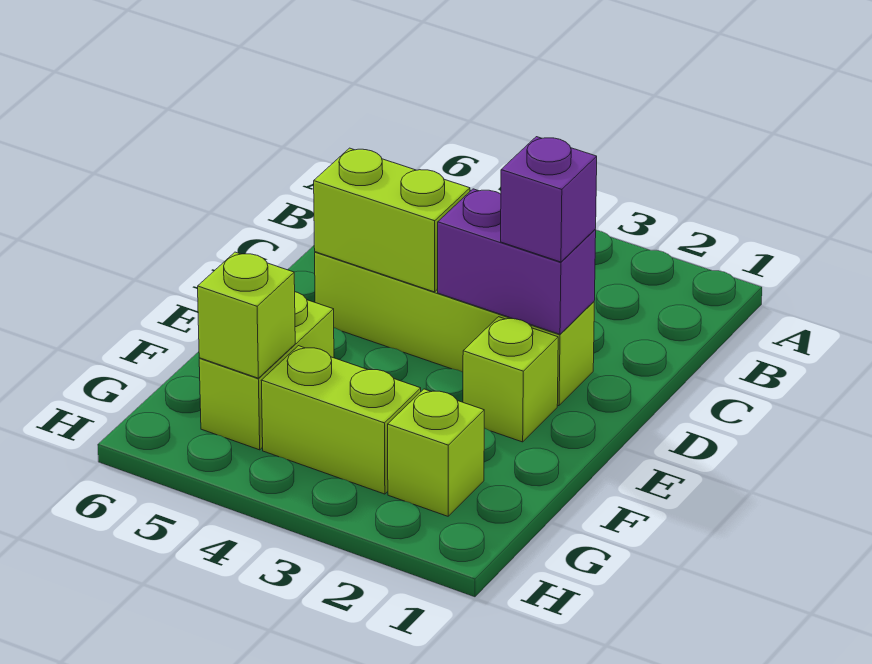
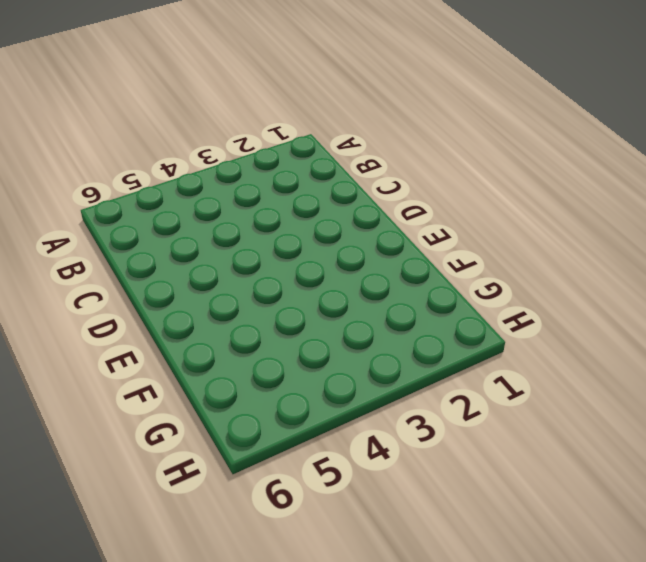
none -> lime 1x4 brick [315,252,594,406]
none -> lime 1x1 brick [463,317,558,442]

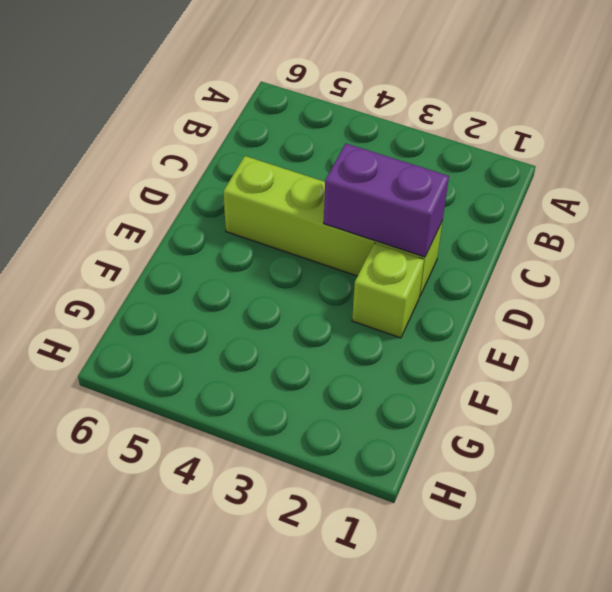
none -> lime 1x2 brick [199,292,334,450]
none -> lime 1x1 brick [388,389,484,516]

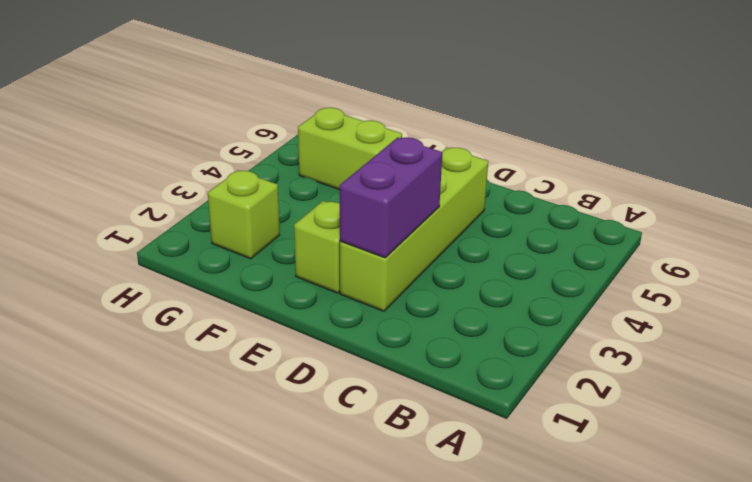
none -> lime 1x2 brick [261,346,421,494]
none -> lime 1x2 brick [314,148,470,292]

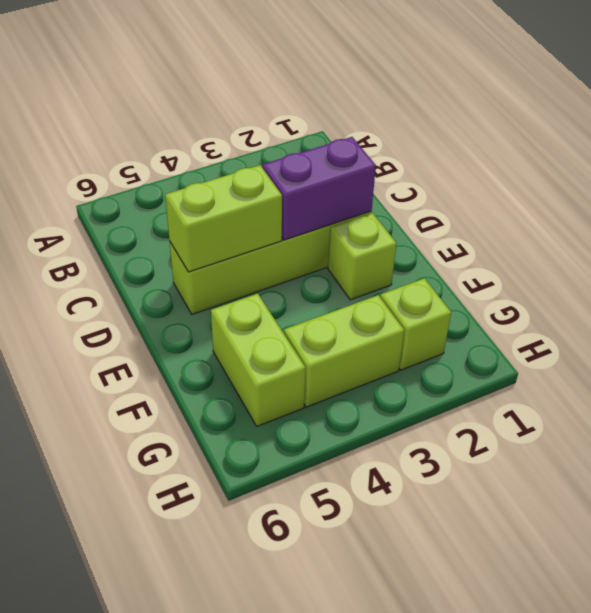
none -> lime 1x1 brick [198,252,295,378]
none -> purple 1x1 brick [501,137,597,262]

